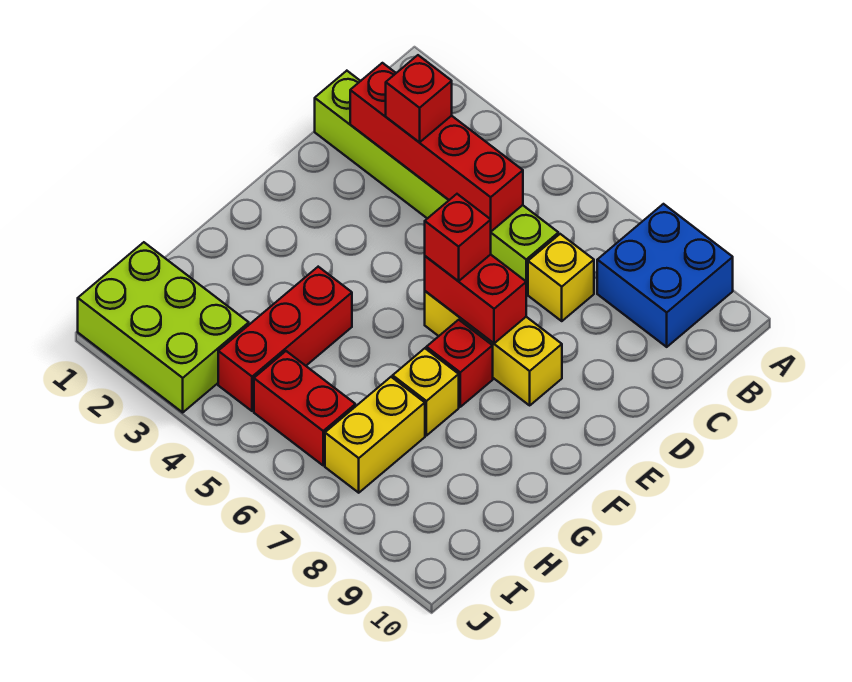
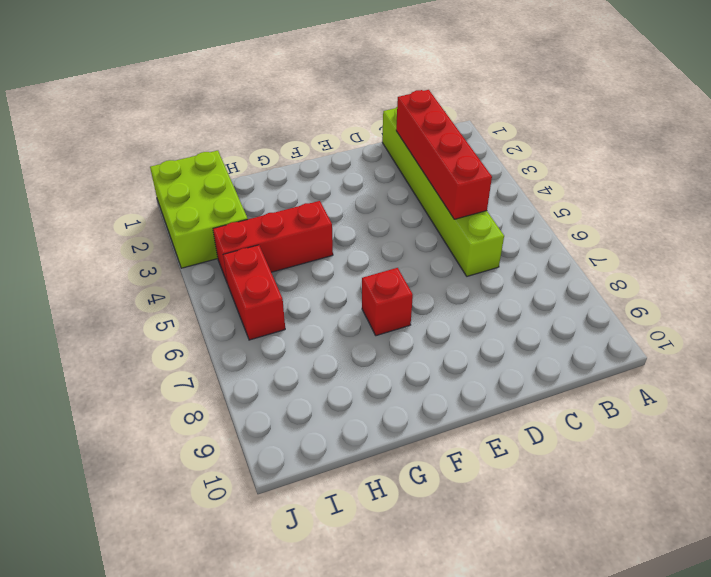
none -> blue 2x2 brick [597,204,733,347]
none -> yellow 1x1 brick [528,234,594,321]
none -> yellow 1x3 brick [425,291,562,405]

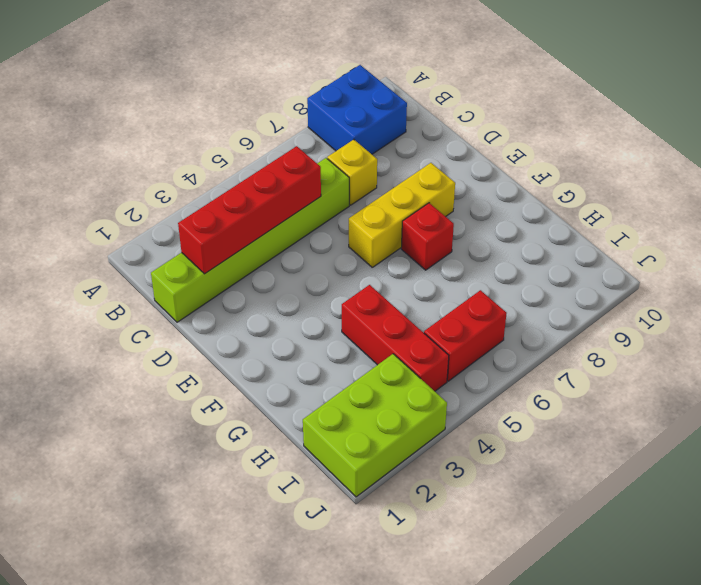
none -> yellow 1x1 brick [393,348,459,436]
none -> yellow 1x2 brick [325,377,425,493]
none -> red 1x2 brick [425,254,526,343]

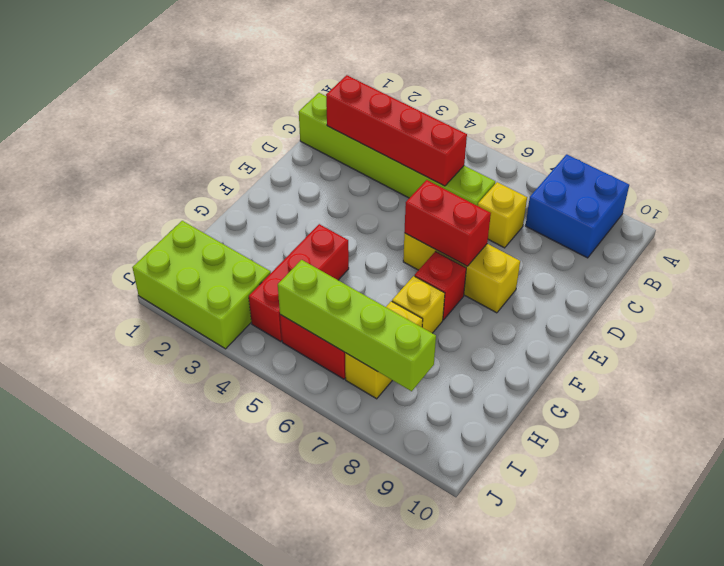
lime 1x4 brick [278,260,436,391] -> none
none -> red 1x1 brick [386,55,452,142]
none -> red 1x1 brick [425,194,491,281]

